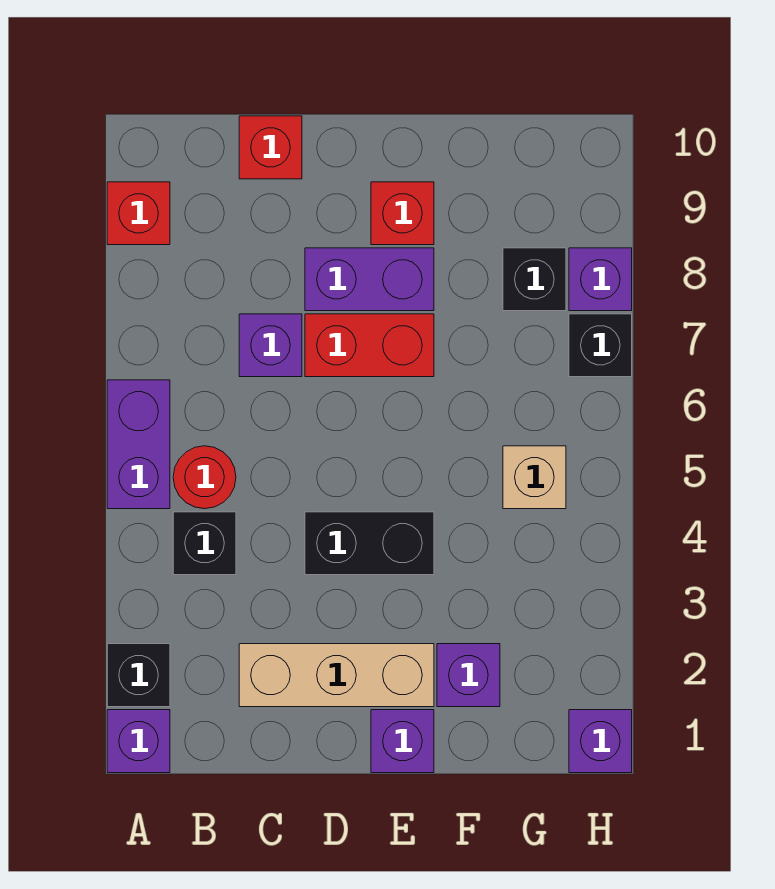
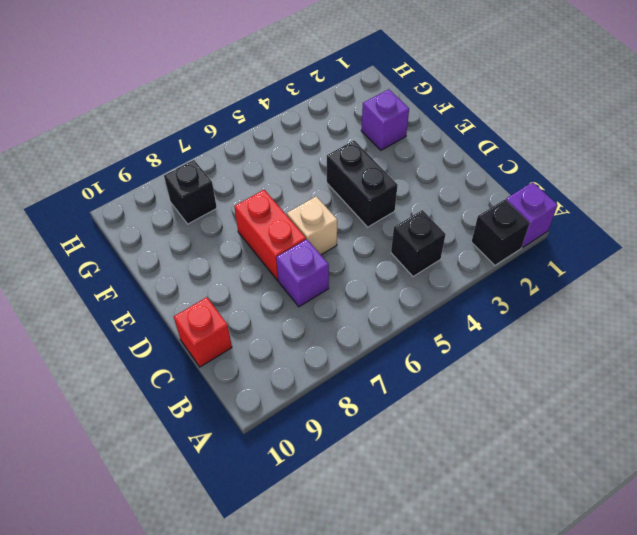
tan 1x1 brick [287,196,337,255] -> tan 1x1 brick moved to [503,446,566,509]
none -> purple 1x2 brick [107,380,170,509]
none -> red 1x1 brick [107,182,170,245]
none -> red 1x1 round brick [173,446,236,509]

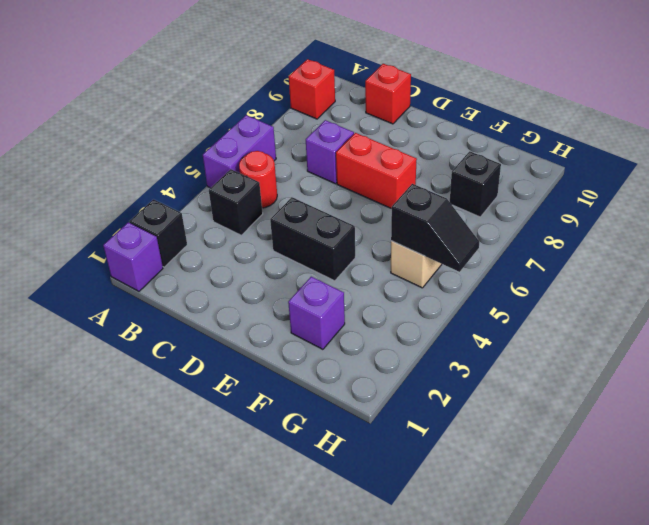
black 1x2 slope [391,184,479,272] -> none
none -> tan 1x3 brick [239,644,434,707]
none -> purple 1x2 brick [305,248,434,311]
none -> purple 1x1 brick [371,710,434,773]

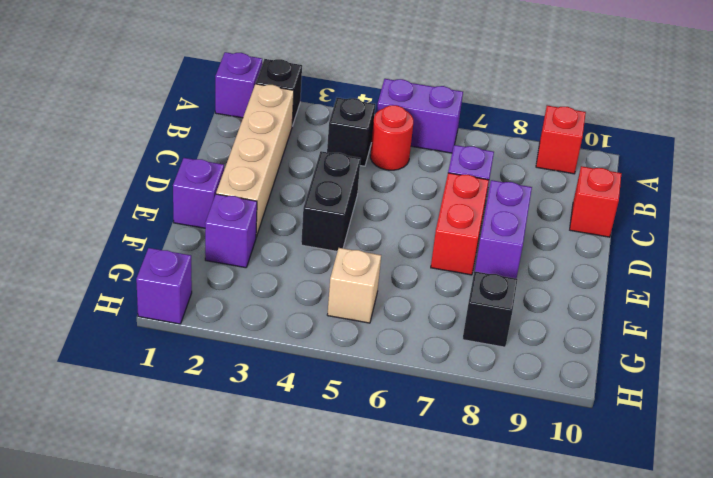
tan 1x4 brick [216,84,294,237] -> tan 1x3 brick [239,644,434,707]
none -> red 1x1 brick [371,182,434,245]
none -> black 1x1 brick [569,314,632,377]
none -> purple 1x1 brick [569,248,632,311]

